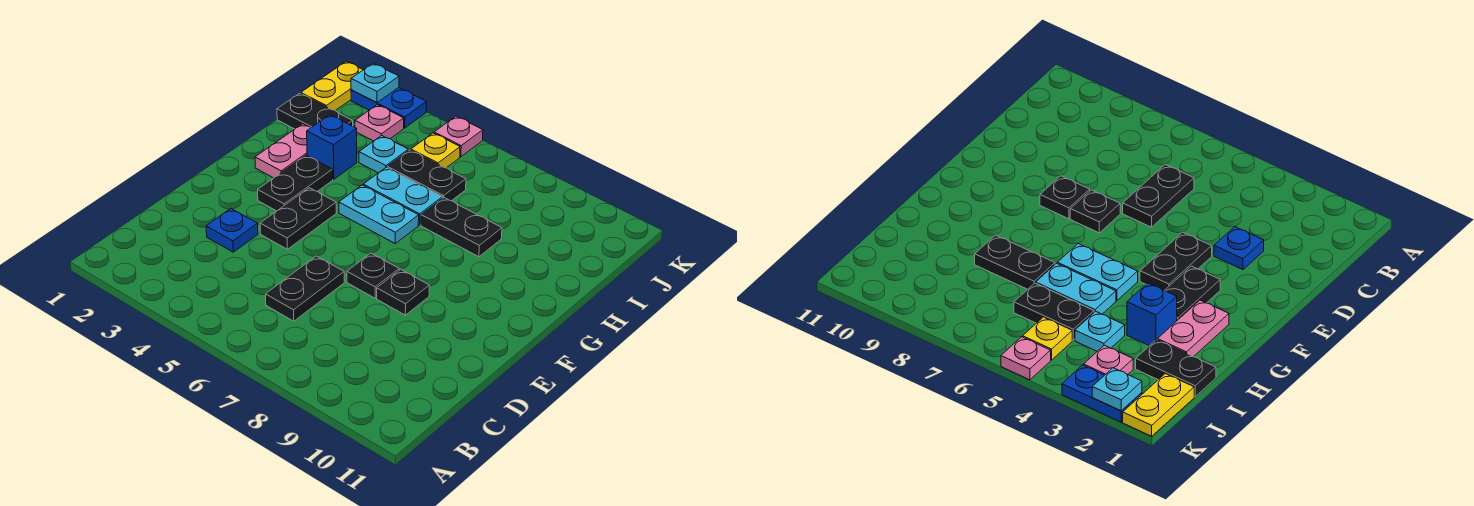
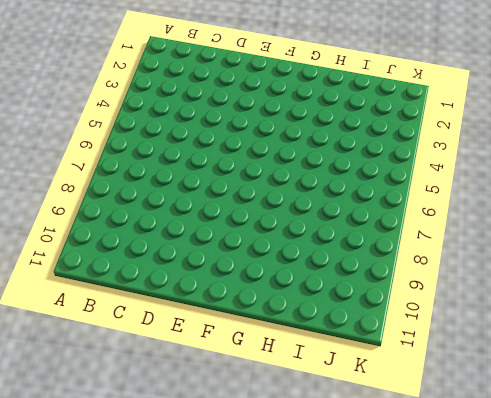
none -> black 1x2 plate [265,256,344,321]
none -> blue 1x1 plate [206,209,258,252]
none -> black 1x2 plate [260,188,336,249]

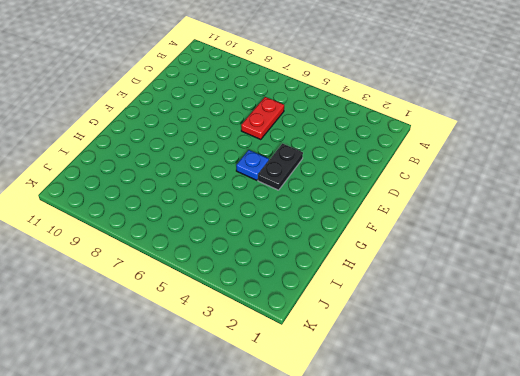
red 1x2 plate [241,97,284,140] -> black 1x2 plate [265,256,344,321]
blue 1x1 plate [236,150,269,180] -> blue 1x1 plate moved to [206,209,258,252]
none -> black 1x1 plate [347,253,399,298]
none -> black 1x1 plate [377,269,429,315]
none -> black 1x2 plate [258,155,333,211]

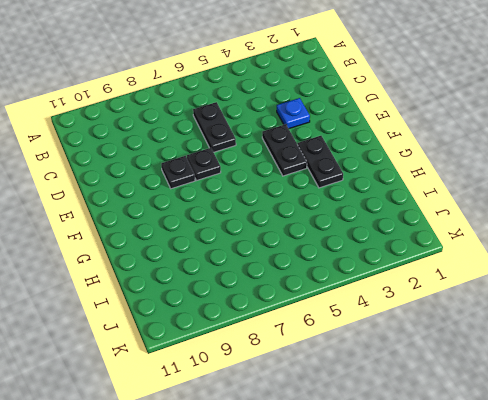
none -> pink 1x2 plate [255,124,311,178]
none -> cyan 1x2 plate [339,185,419,243]
none -> blue 1x1 brick [307,115,357,179]

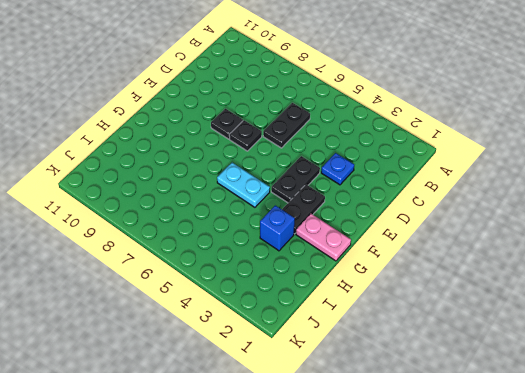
pink 1x2 plate [296,214,351,261] -> pink 1x2 plate turned to [255,124,311,178]
none -> cyan 1x2 plate [363,167,442,225]
none -> black 1x2 plate [421,198,502,257]
none -> black 1x2 plate [277,93,353,129]

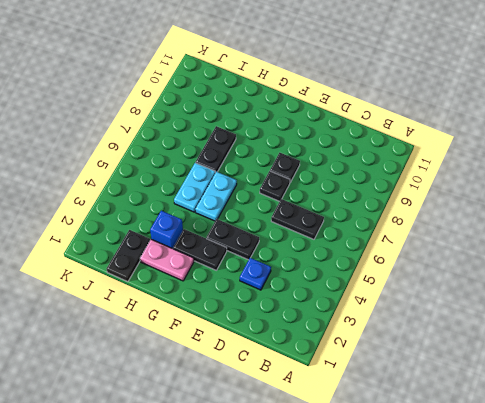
none -> cyan 1x1 plate [359,135,408,173]
none -> black 1x2 plate [387,150,466,201]
none -> yellow 1x2 plate [301,61,363,111]

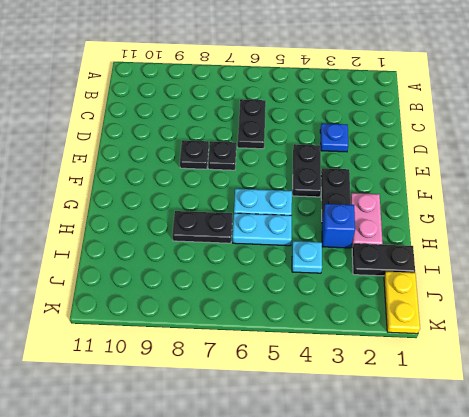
none -> black 1x2 plate [387,150,466,201]
none -> pink 1x1 plate [355,105,404,141]
none -> yellow 1x1 plate [411,133,460,168]

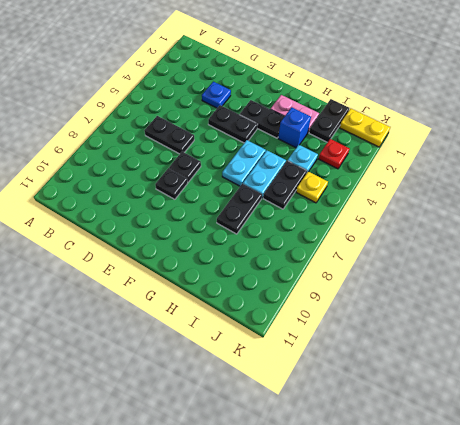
red 1x1 plate [319,139,349,169] -> pink 1x1 plate [355,105,404,141]
none -> blue 1x2 plate [351,88,427,128]
none -> pink 1x1 plate [434,116,483,157]
none -> cyan 1x1 plate [351,63,399,103]

